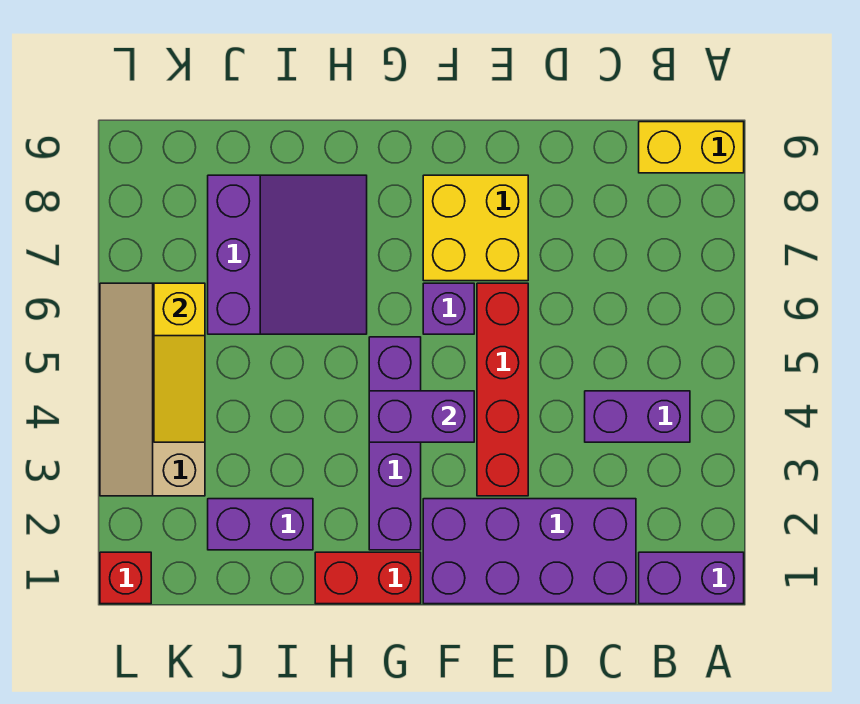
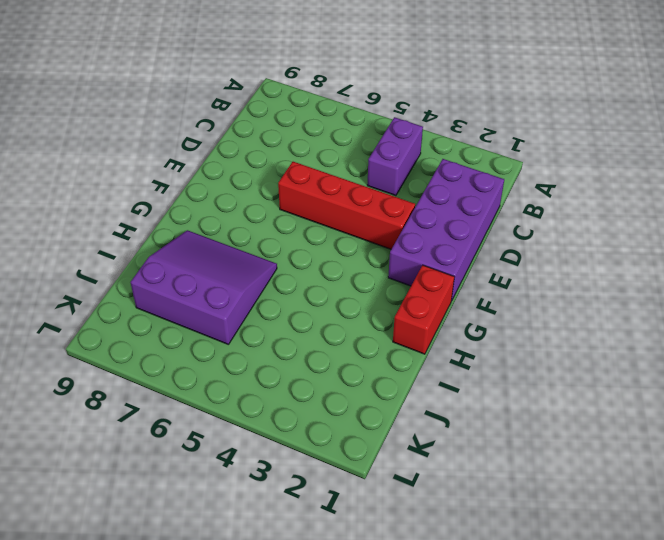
none -> purple 1x2 brick [639,552,744,604]
none -> yellow 1x2 brick [639,122,744,173]
none -> yellow 2x2 brick [423,175,528,281]

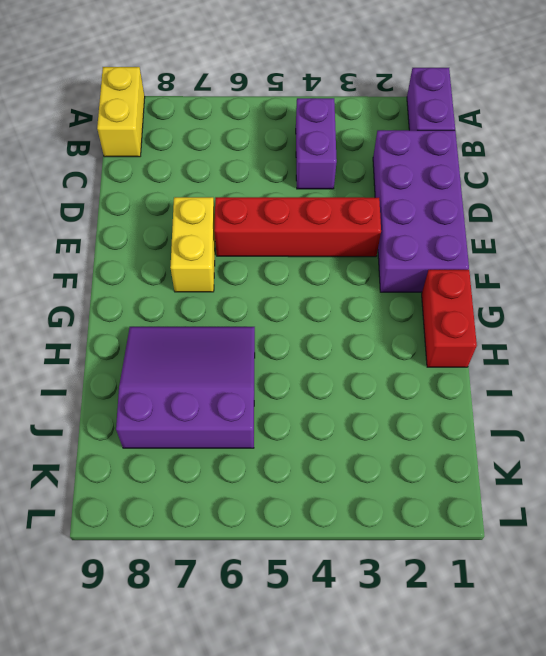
yellow 1x2 brick [170,197,215,292] -> yellow 2x2 brick [423,175,528,281]
none -> purple 1x1 brick [423,283,474,334]
none -> purple 1x4 brick [369,337,421,550]
none -> purple 1x2 brick [208,499,313,550]

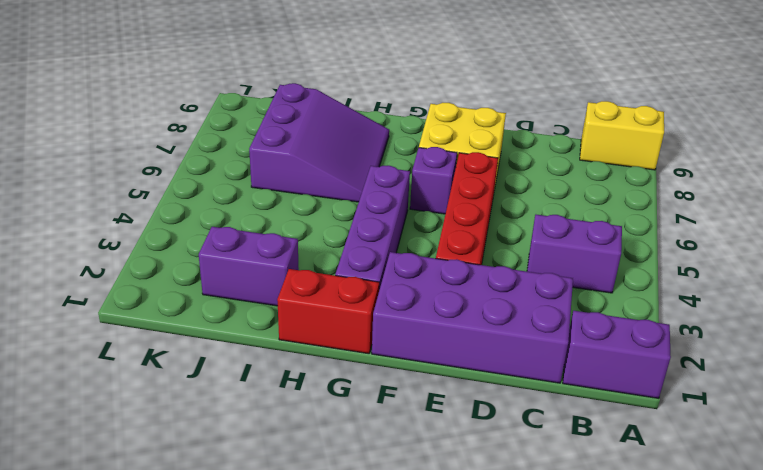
none -> tan 2x4 slope [100,283,205,496]
none -> red 1x1 brick [100,552,151,604]
none -> purple 1x2 brick [369,391,474,442]

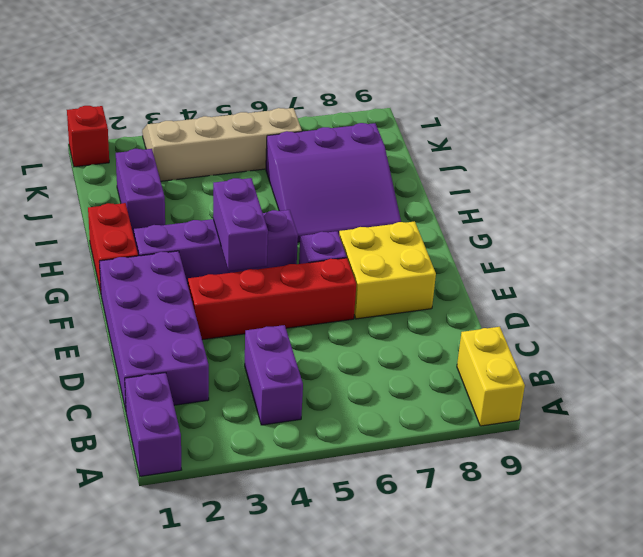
none -> yellow 1x3 slope [154,283,205,442]

